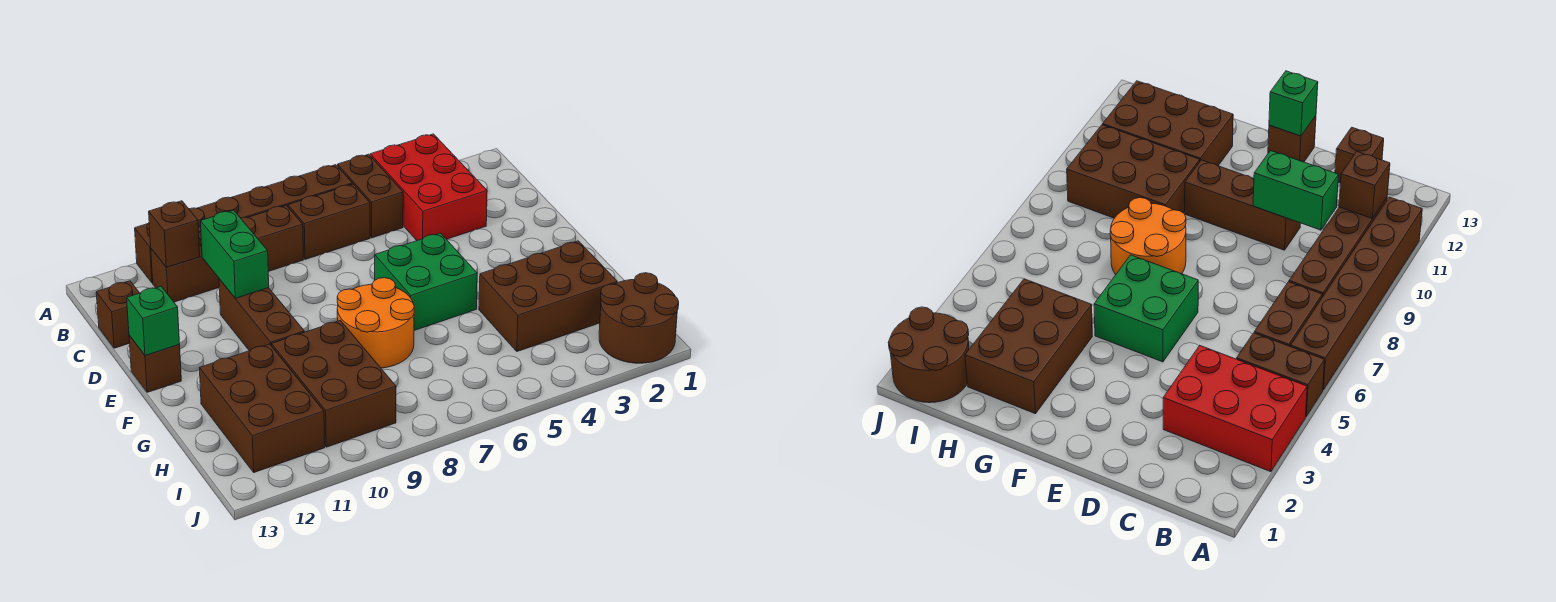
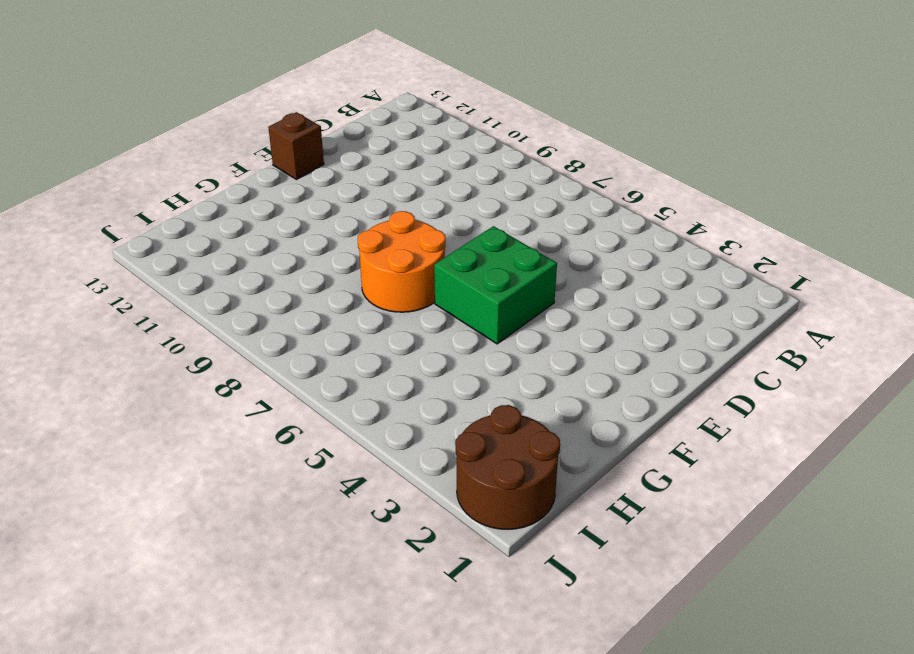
none -> red 2x3 brick [370,134,487,241]
none -> brown 1x2 brick [338,154,403,238]
none -> brown 1x6 brick [135,165,352,283]

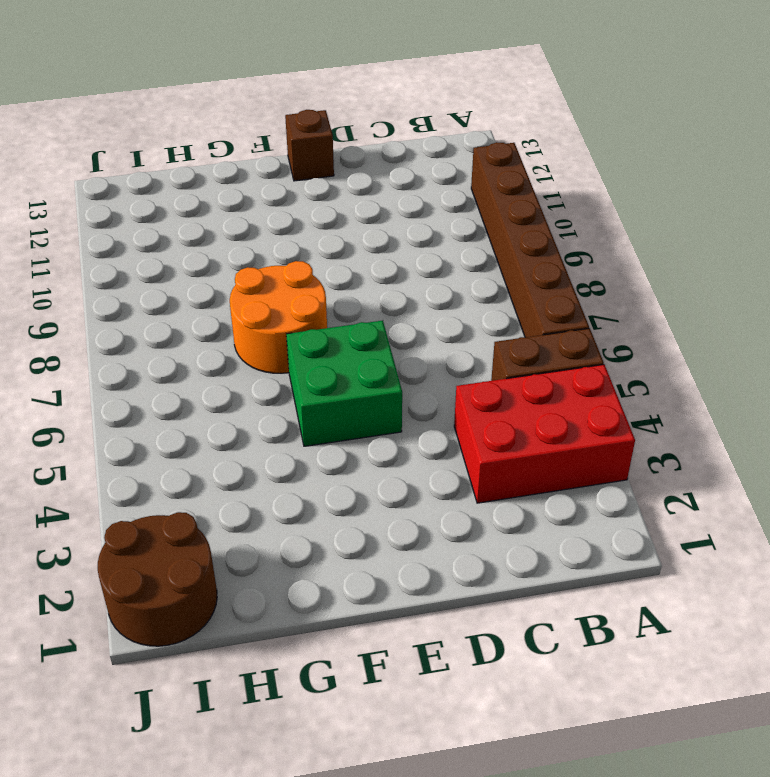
none -> brown 1x2 brick [288,184,370,259]
none -> brown 1x4 brick [151,205,304,302]
none -> brown 1x1 brick [96,281,139,348]

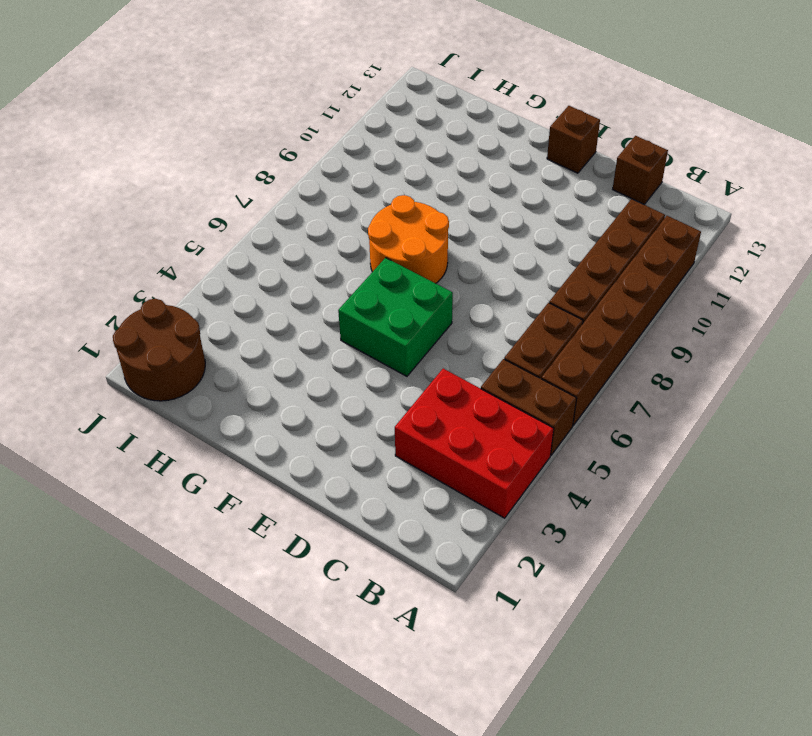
none -> brown 1x3 brick [219,279,304,351]
none -> brown 2x3 brick [479,241,617,351]
none -> brown 2x3 brick [272,320,396,447]

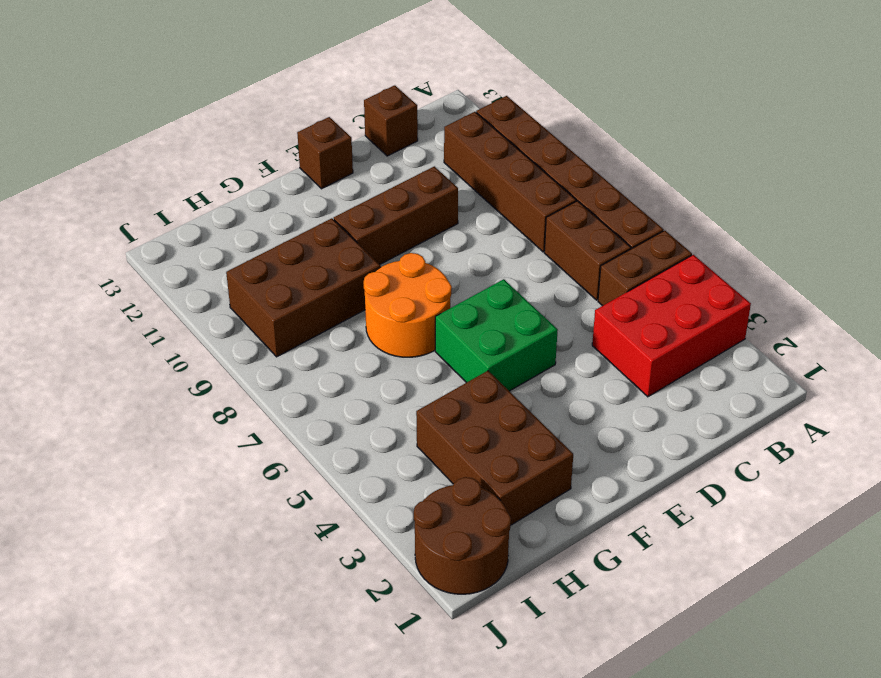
none -> brown 2x3 brick [200,344,325,472]
none -> brown 1x1 brick [149,201,200,267]
none -> green 1x2 brick [201,210,269,298]

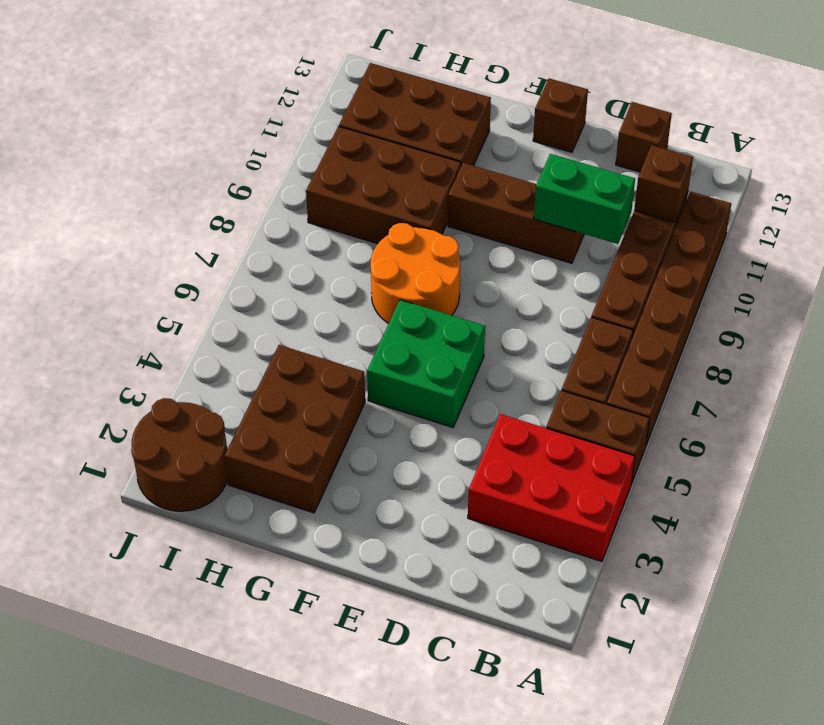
none -> green 1x1 brick [127,287,180,355]

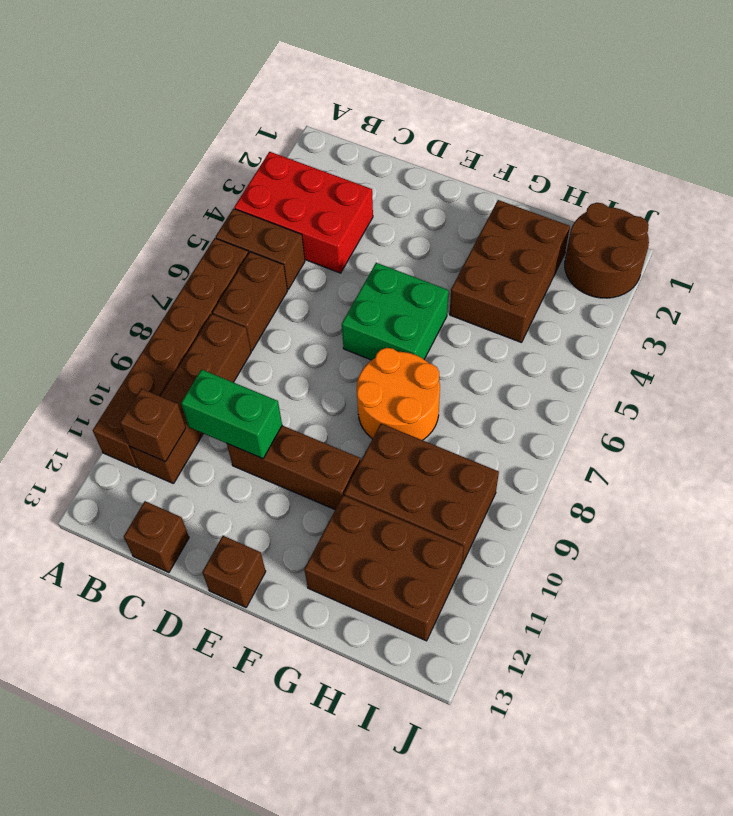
none -> green 1x1 brick [127,287,180,355]

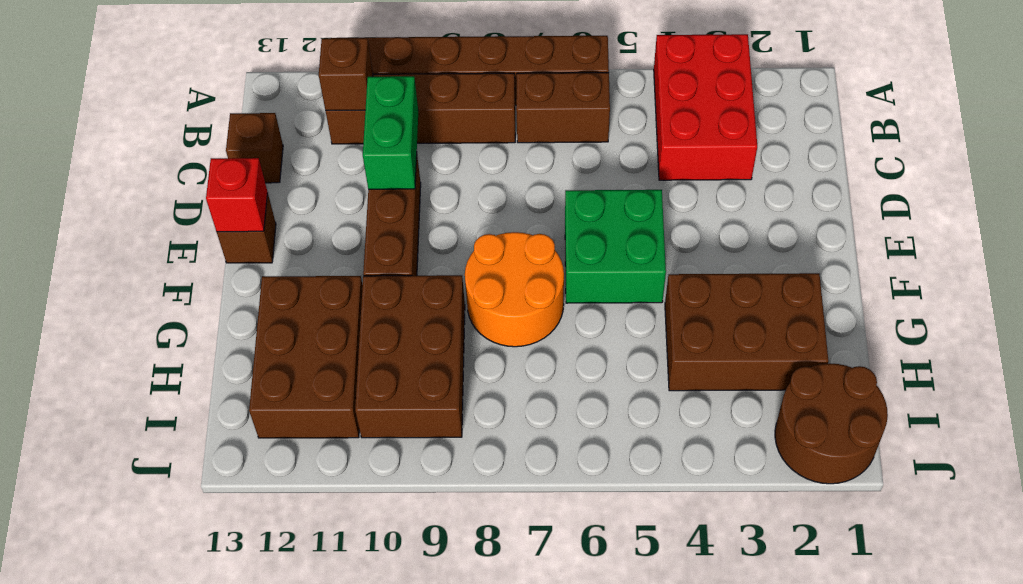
red 1x1 brick [206,158,268,232] -> green 1x1 brick [127,287,180,355]
none -> brown 1x2 brick [338,154,403,238]

